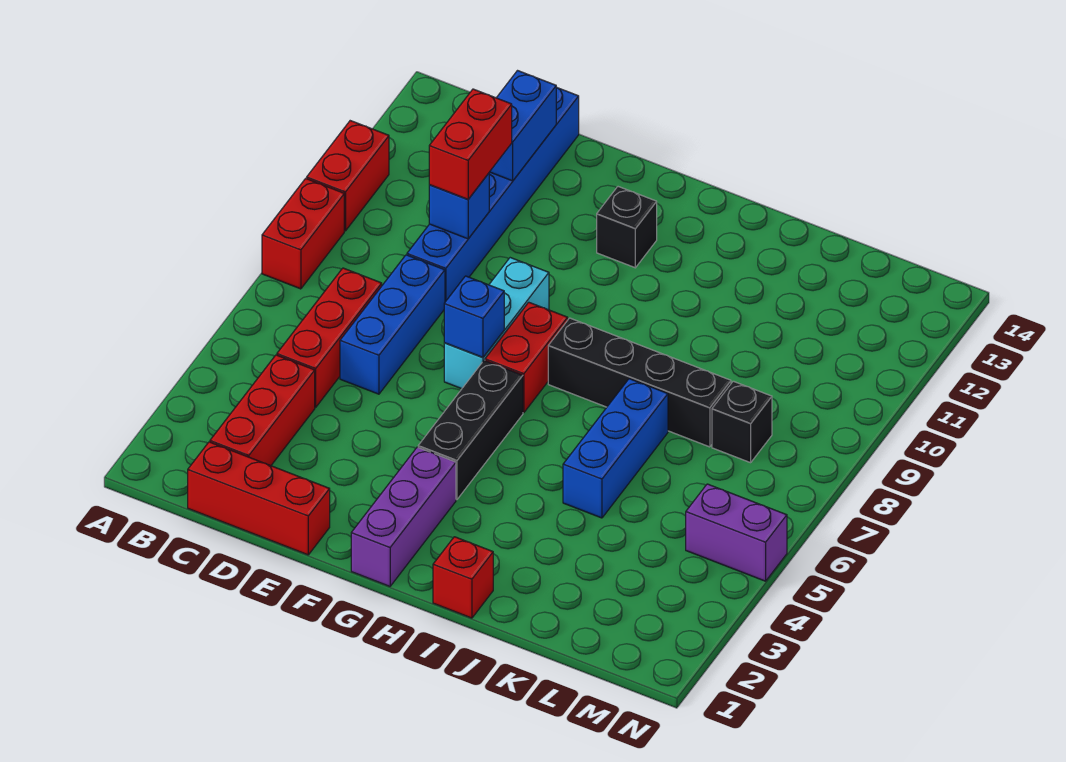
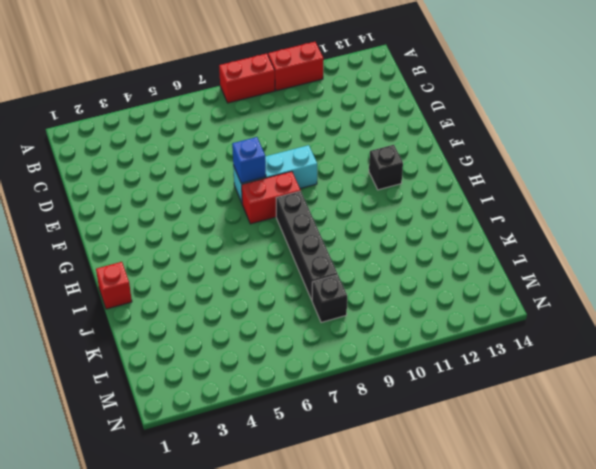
none -> red 1x3 brick [188,442,330,555]
none -> red 1x3 brick [210,355,315,466]
none -> red 1x3 brick [277,268,382,407]

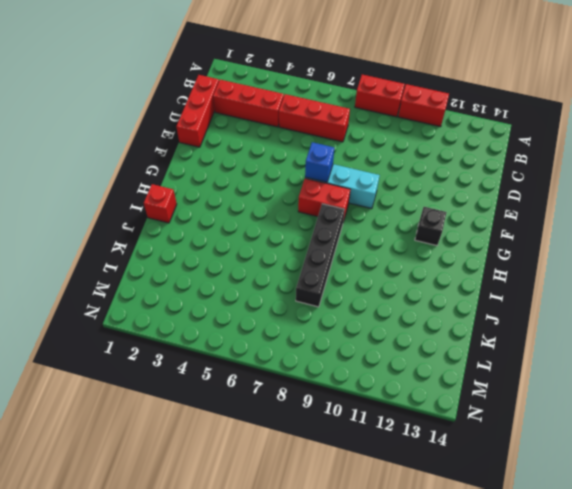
none -> blue 1x3 brick [340,255,445,394]
none -> blue 1x6 brick [407,87,579,302]
none -> purple 1x3 brick [351,447,456,586]

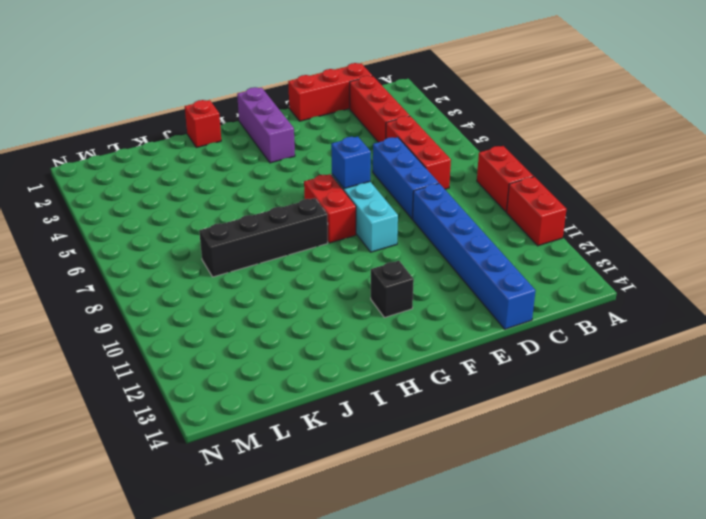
none -> black 1x3 brick [418,360,523,500]
none -> blue 1x3 brick [563,379,668,518]
none -> black 1x1 brick [712,381,772,463]

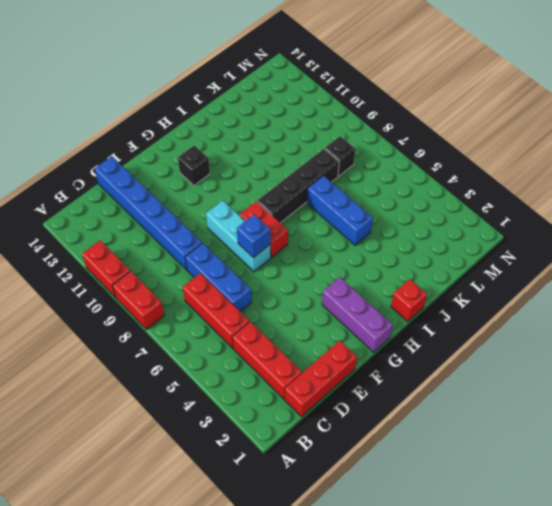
none -> black 1x3 brick [418,360,523,500]
none -> purple 1x2 brick [686,484,787,581]
none -> blue 1x1 brick [429,173,489,239]

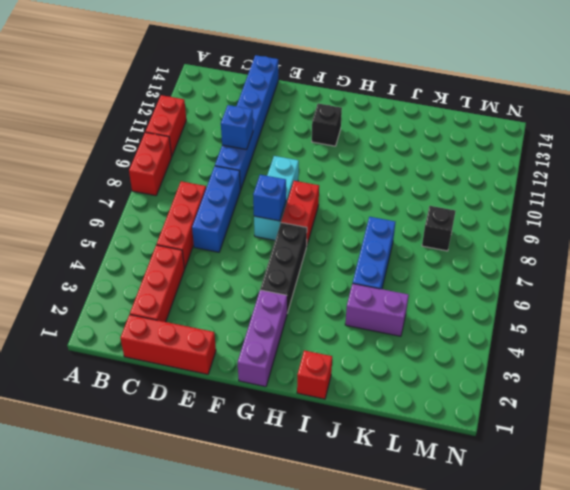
purple 1x2 brick [345,284,409,336] -> purple 1x2 brick moved to [686,484,787,581]
none -> black 1x4 brick [548,318,731,447]
none -> blue 1x2 brick [490,71,556,181]
none -> red 1x2 brick [429,89,512,199]

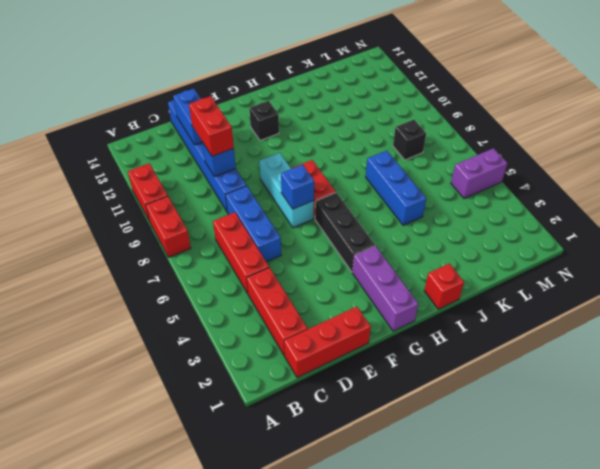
none -> black 1x4 brick [548,318,731,447]

